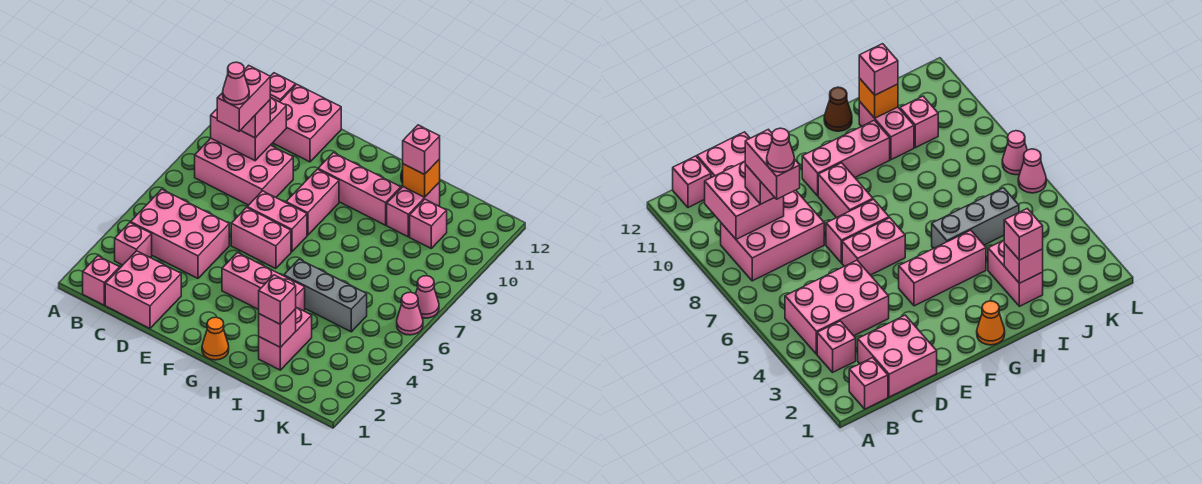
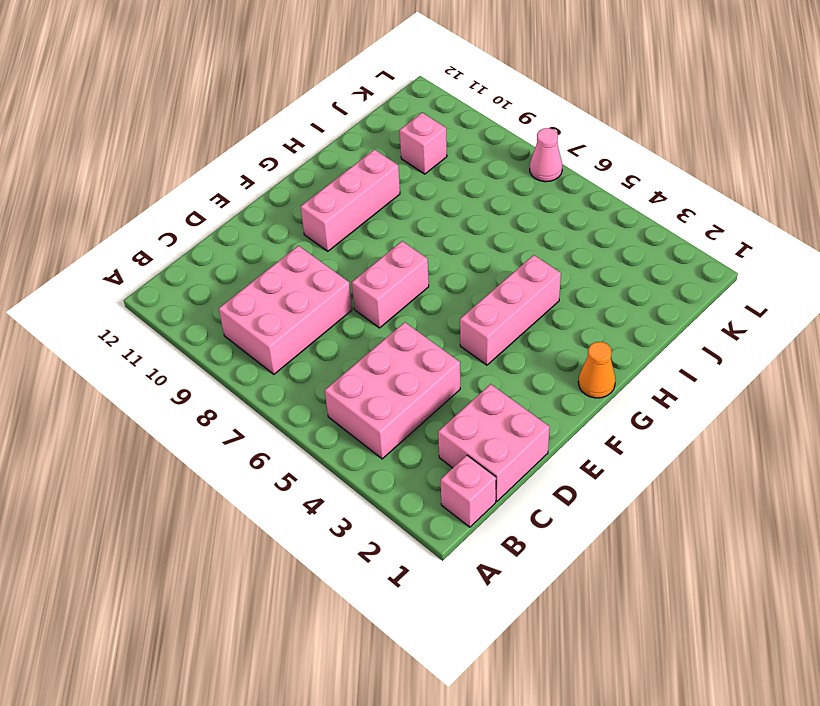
none -> pink 1x1 brick [115,223,152,265]
none -> pink 1x1 brick [270,73,296,102]
none -> pink 2x2 brick [273,84,341,162]

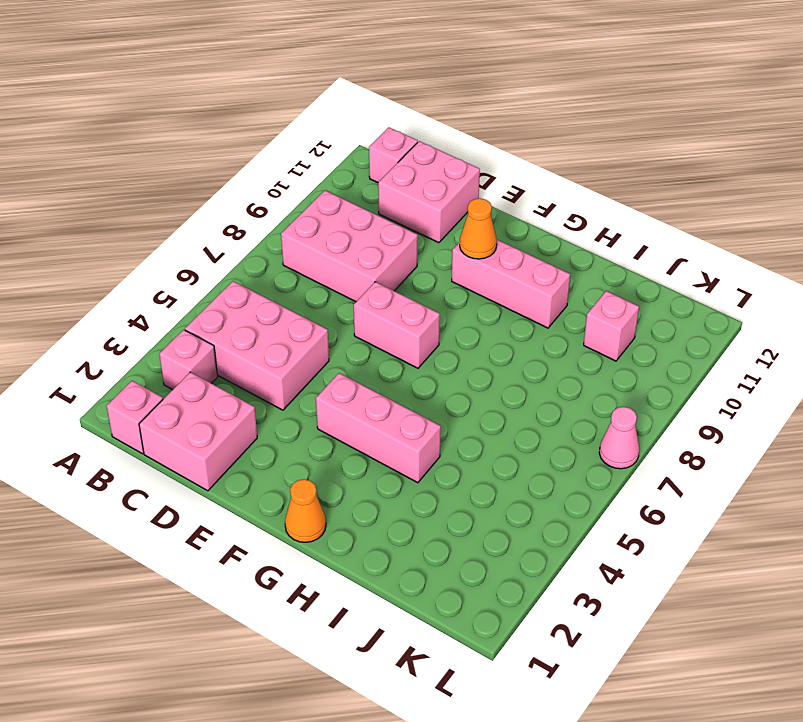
orange 1x1 cone [460,198,497,259] -> none
none -> pink 1x2 brick [231,208,291,269]
none -> pink 1x2 brick [286,169,339,235]
none -> grey 1x3 brick [284,259,367,332]

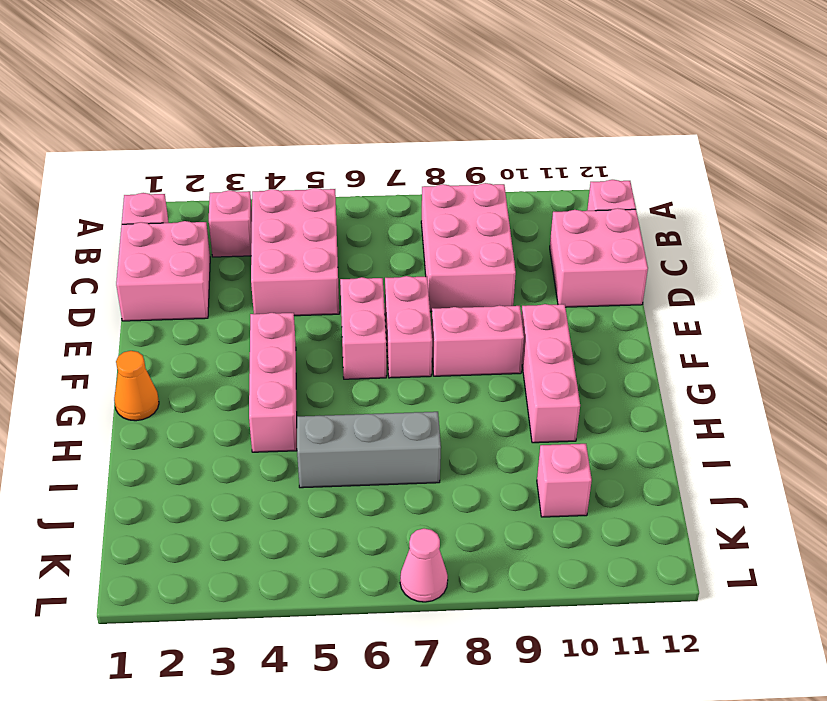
grey 1x3 brick [297,412,441,488] -> grey 1x3 brick turned to [284,259,367,332]
none -> brown 1x1 cone [824,87,852,131]
none -> pink 1x2 brick [259,307,312,370]
none -> pink 1x2 brick [387,182,440,237]

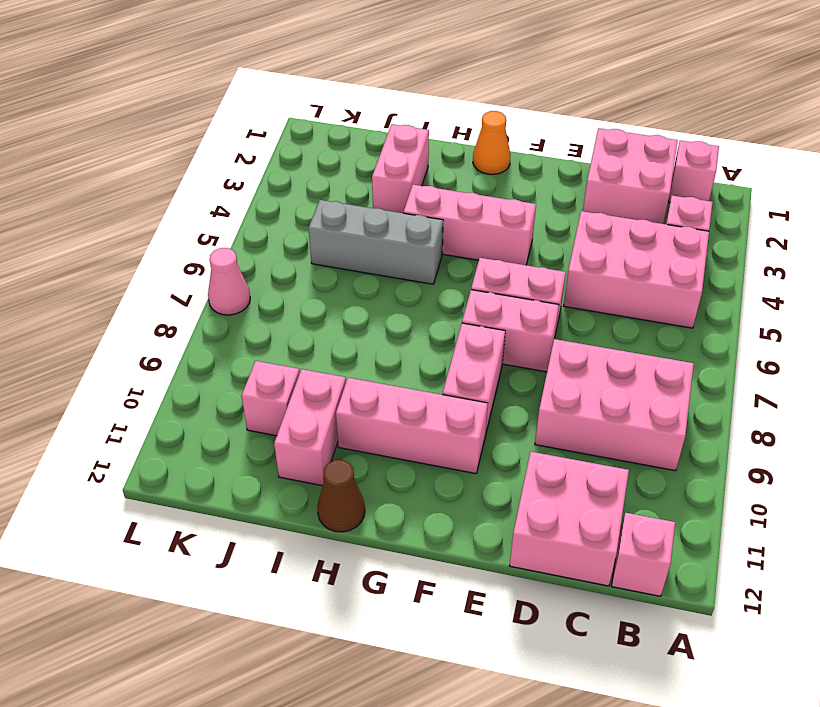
none -> pink 1x1 cone [397,292,423,335]
none -> pink 2x2 brick [211,97,286,161]
none -> pink 1x1 brick [259,309,296,347]

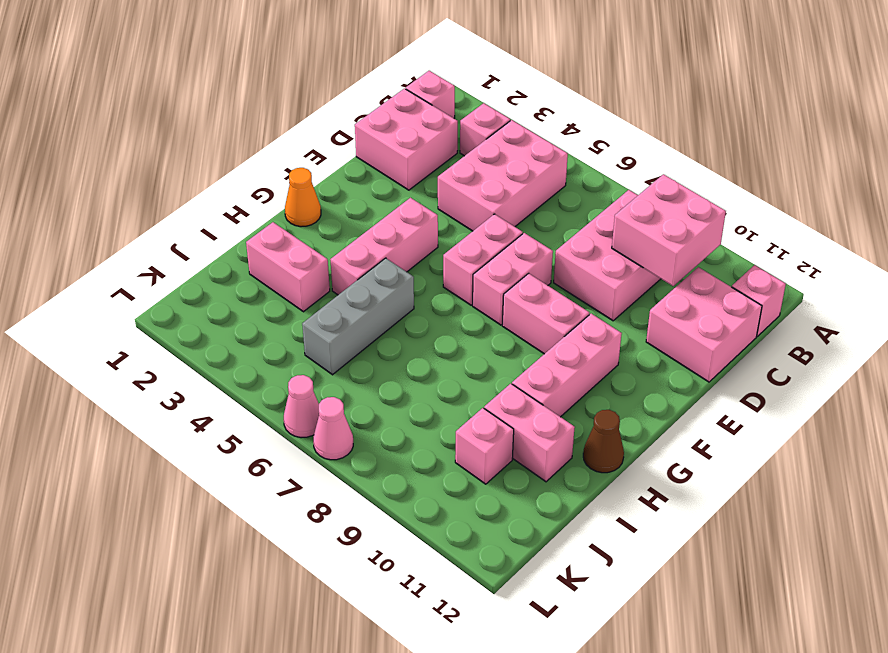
none -> pink 1x1 brick [259,309,296,347]
none -> orange 1x1 brick [403,159,440,197]
none -> pink 1x1 brick [241,100,270,138]

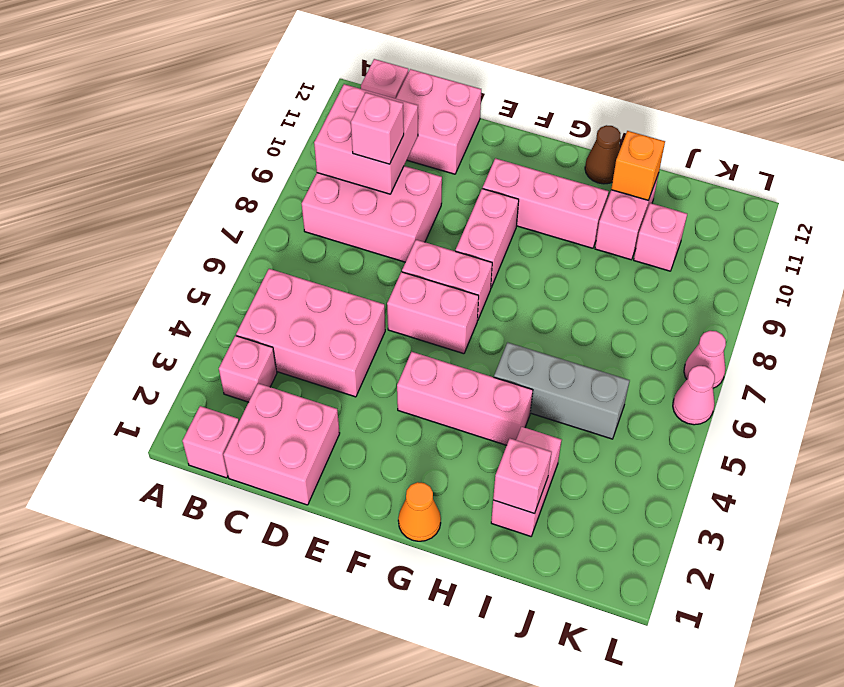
none -> pink 1x1 brick [259,275,296,324]
none -> pink 1x1 brick [403,125,440,175]
none -> pink 1x2 brick [217,65,270,131]

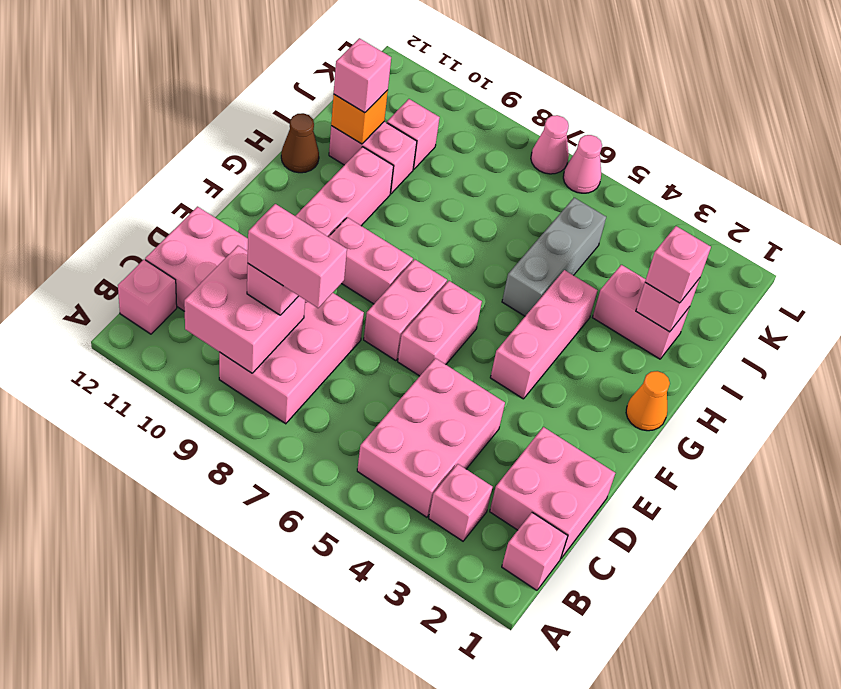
none -> pink 1x1 cone [223,62,249,105]

